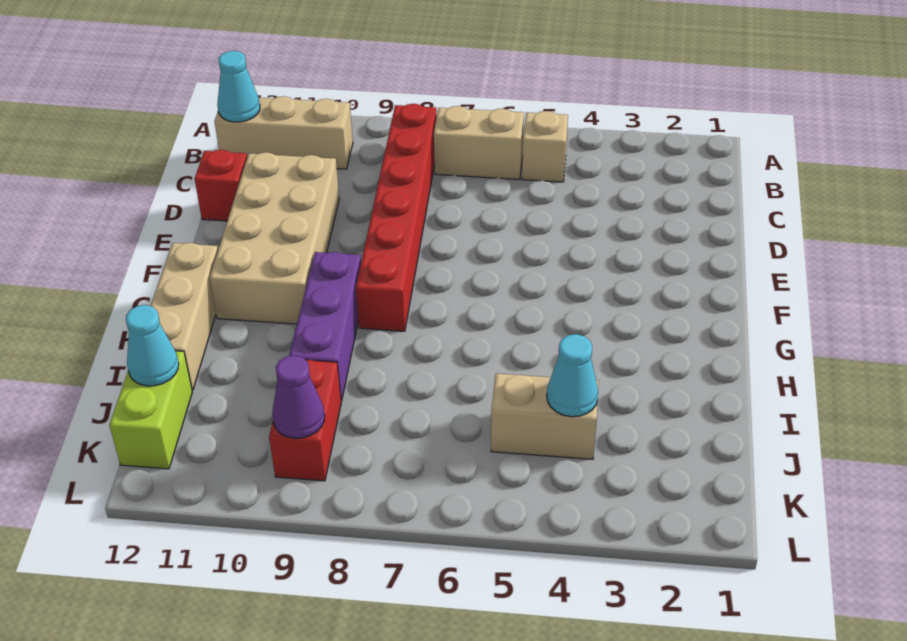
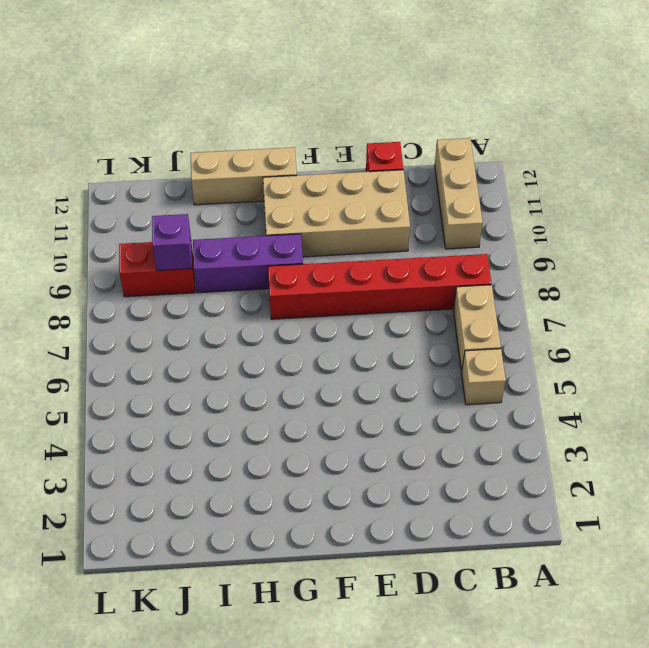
purple 1x1 brick [152,214,192,271] -> none
none -> tan 1x2 brick [491,373,599,459]
none -> lime 1x2 brick [109,351,192,469]
none -> cyan 1x1 cone [217,51,260,122]

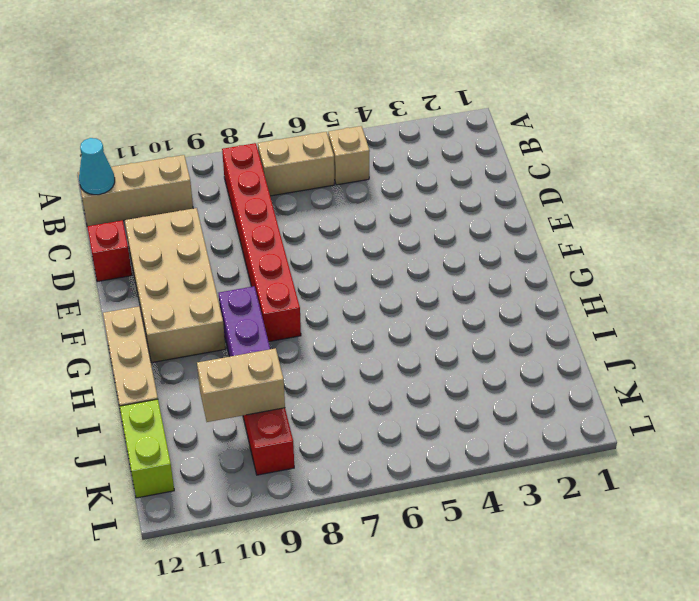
tan 1x2 brick [197,348,285,422] -> tan 1x2 brick moved to [491,373,599,459]
none -> cyan 1x1 cone [547,334,598,417]
none -> cyan 1x1 cone [126,305,179,386]
none -> purple 1x1 cone [272,356,325,438]

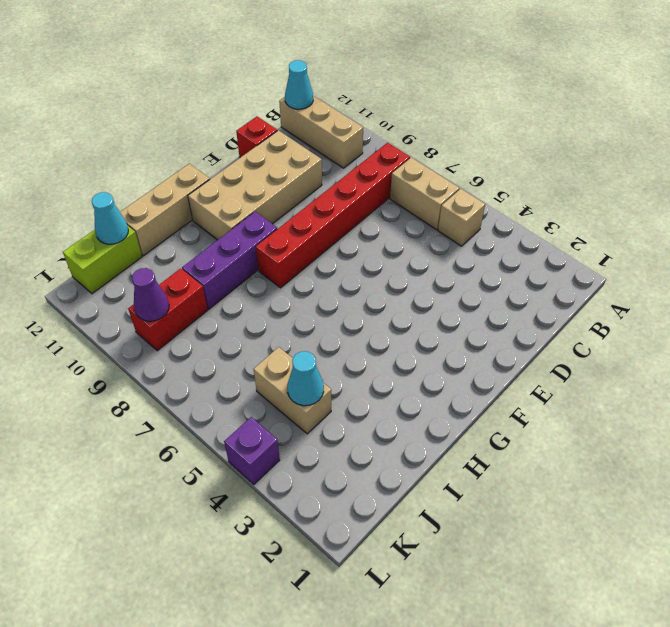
purple 1x1 brick [224,417,280,484] -> none

